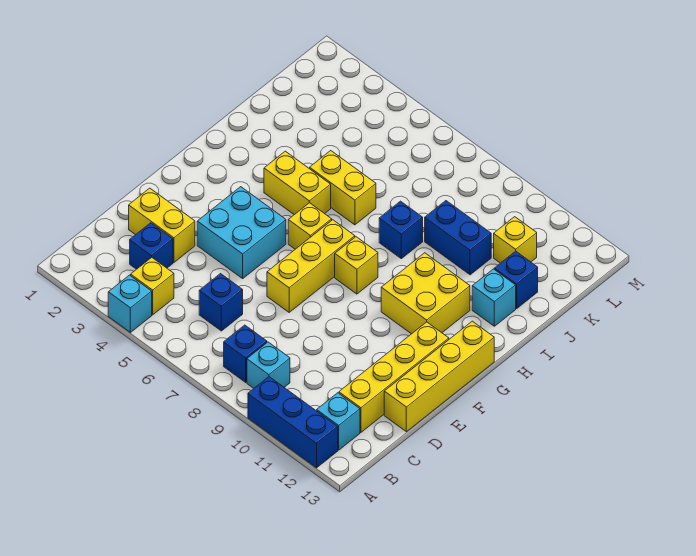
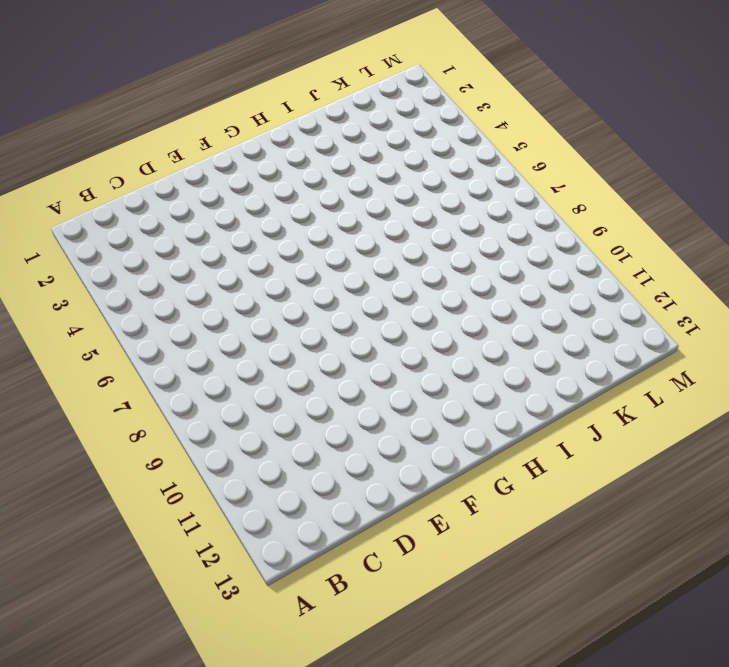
none -> cyan 1x1 brick [108,275,152,332]
none -> blue 1x3 brick [248,377,338,468]
none -> yellow 1x1 brick [131,257,174,315]

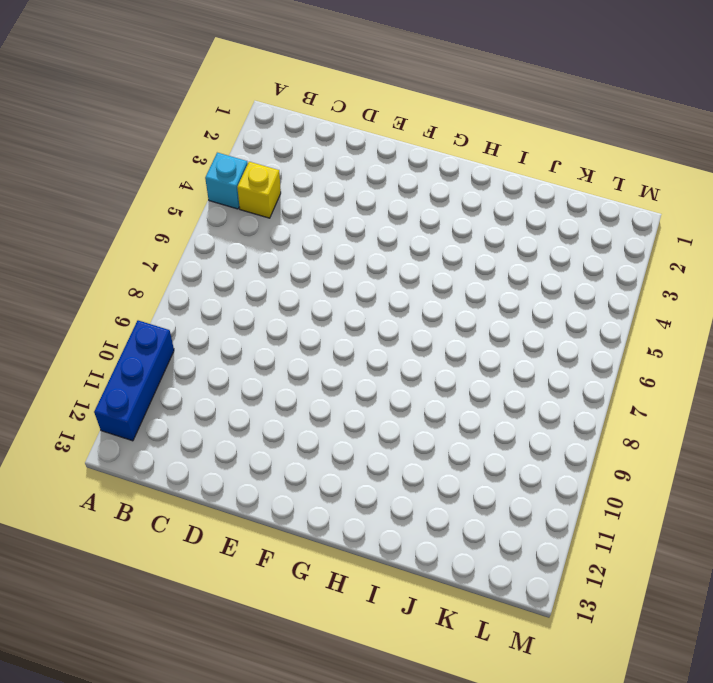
none -> blue 1x1 brick [224,325,267,382]
none -> cyan 1x1 brick [247,342,290,388]
none -> cyan 1x1 brick [317,393,360,450]

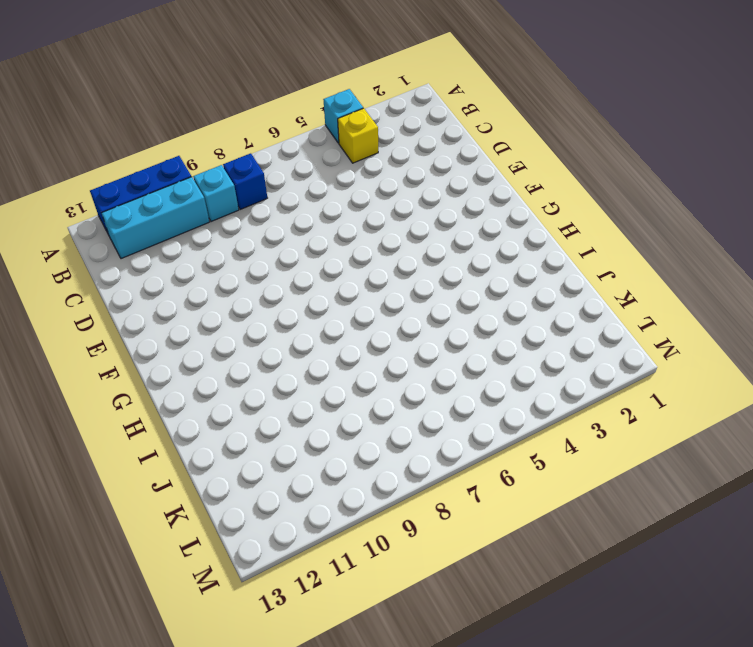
cyan 1x3 brick [101,177,209,259] -> cyan 1x1 brick [317,393,360,450]
none -> blue 1x1 brick [130,223,173,269]
none -> blue 1x1 brick [199,274,243,331]
none -> yellow 1x4 brick [339,322,449,432]

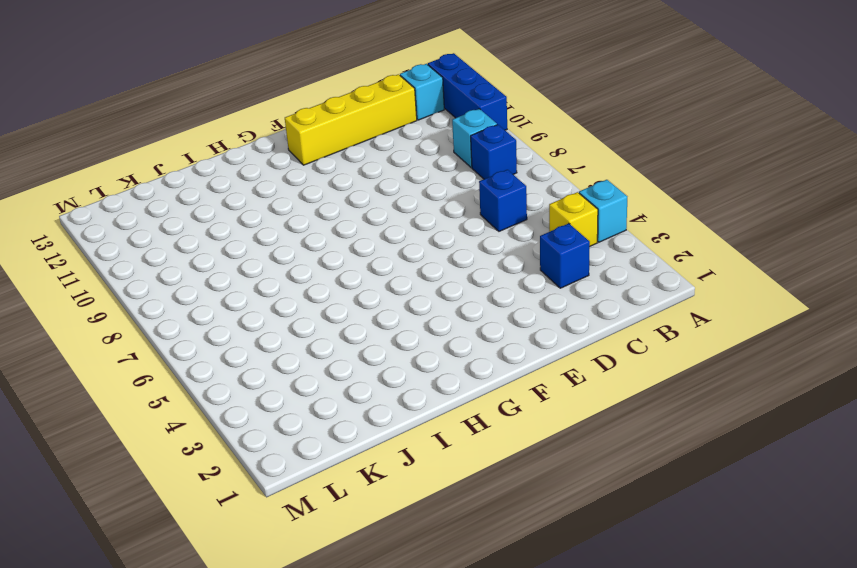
none -> yellow 1x2 brick [129,188,195,262]
none -> yellow 1x4 brick [384,321,494,432]
none -> cyan 2x2 brick [197,187,286,278]

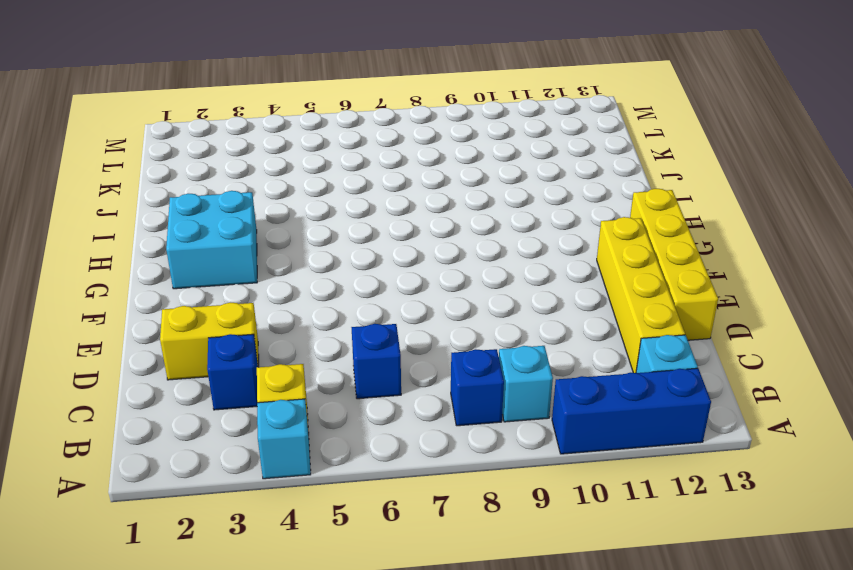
cyan 2x2 brick [166,191,257,289] -> cyan 2x2 brick moved to [197,187,286,278]
none -> yellow 1x3 brick [267,220,355,312]
none -> yellow 1x1 brick [288,203,332,249]
none -> yellow 1x1 brick [335,237,378,294]

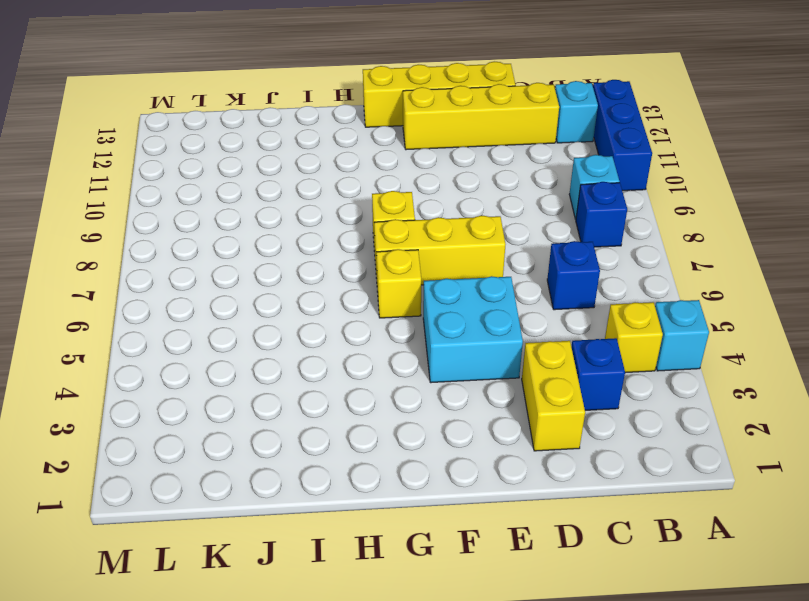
none -> yellow 2x2 brick [381,253,470,334]
none -> yellow 1x2 brick [264,151,331,215]
none -> yellow 1x2 brick [310,151,376,225]

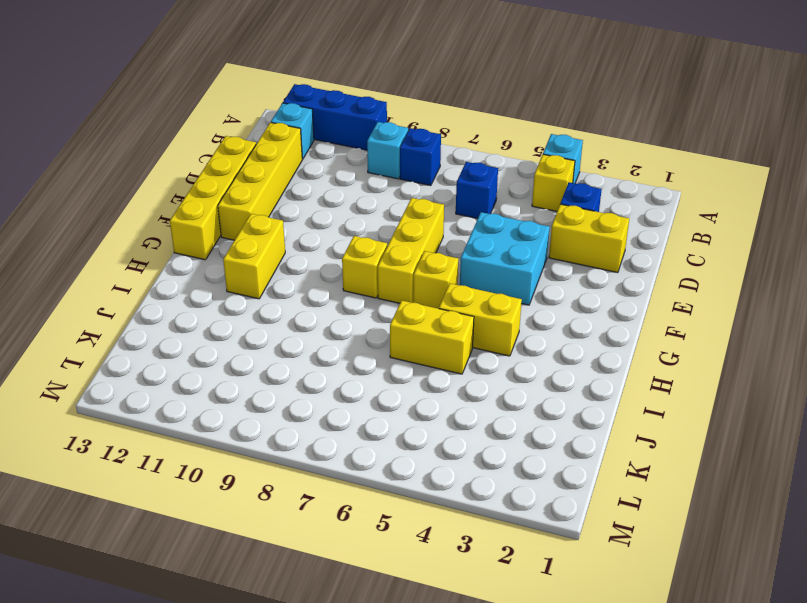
yellow 1x2 brick [223,214,285,299] -> yellow 2x2 brick [381,253,470,334]
none -> blue 1x1 brick [379,201,423,259]
none -> cyan 1x1 brick [472,269,516,326]
none -> blue 1x2 brick [425,201,491,275]

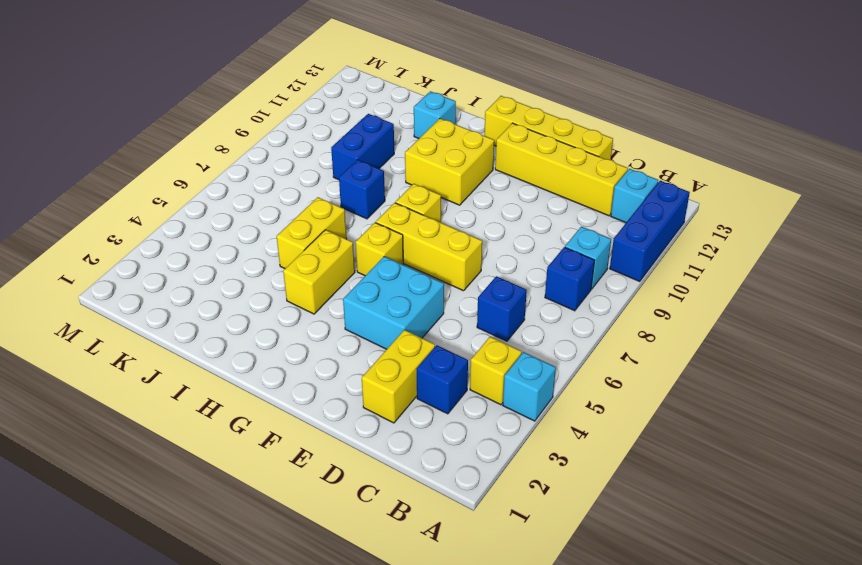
none -> blue 1x1 brick [495,251,538,309]
none -> yellow 1x1 brick [494,217,537,263]

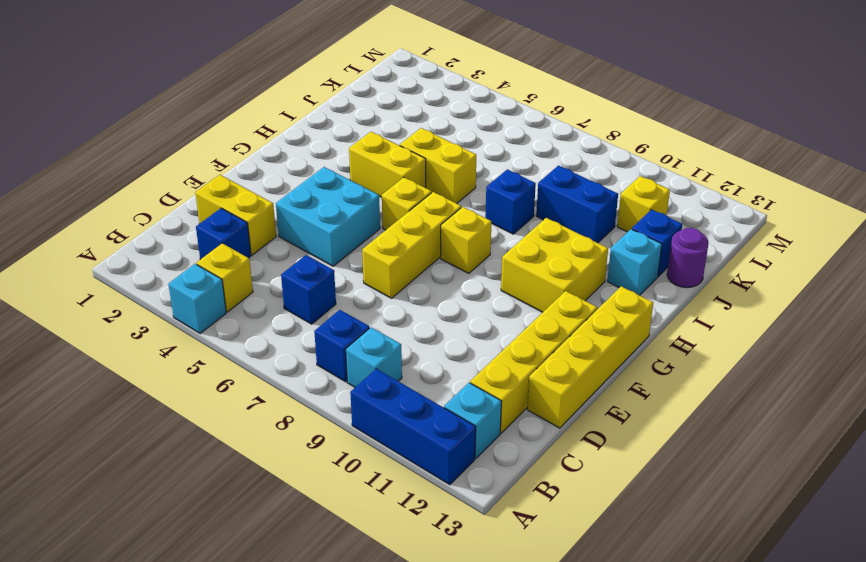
purple 1x1 round brick [667,228,709,288] -> none

